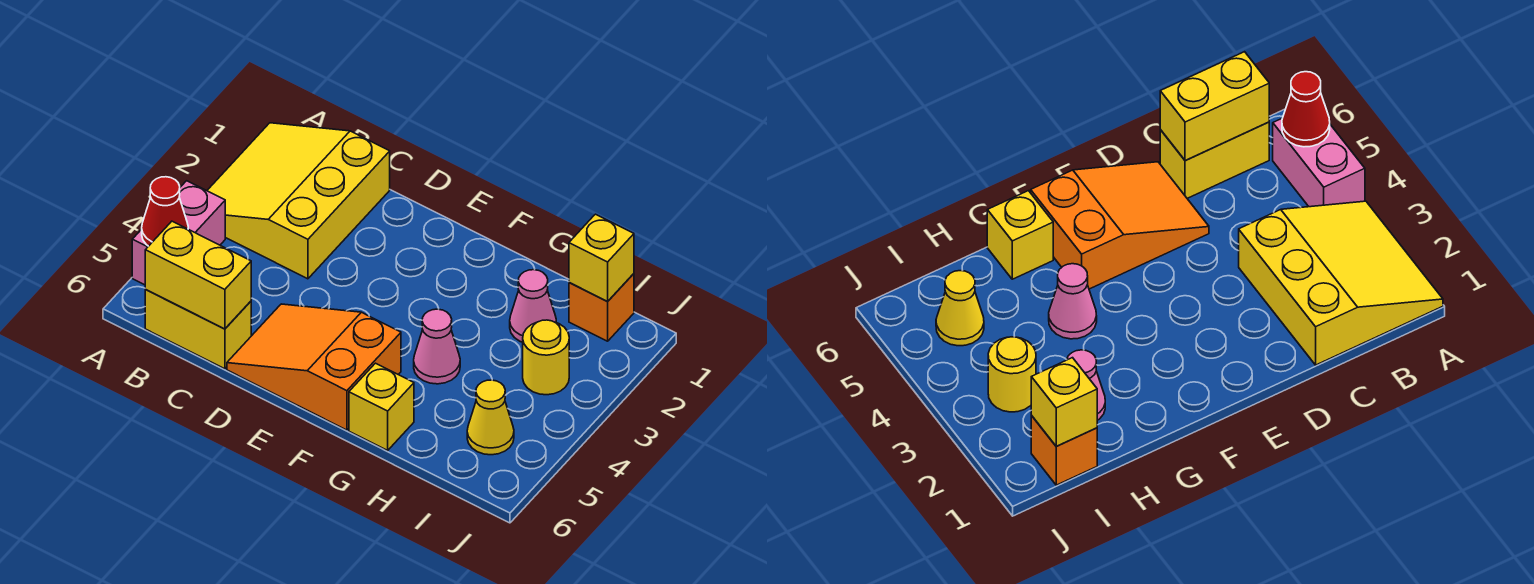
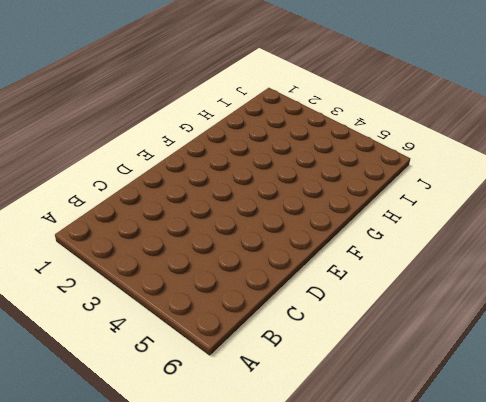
none -> yellow 3x3 slope [207,123,390,279]
none -> pink 1x2 brick [132,181,225,285]
none -> yellow 1x2 brick [145,290,251,369]

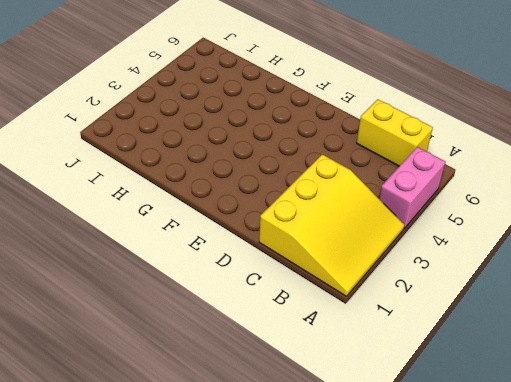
none -> orange 2x3 slope [227,304,401,430]
none -> pink 1x1 cone [414,309,460,384]
none -> yellow 1x1 brick [349,363,414,450]

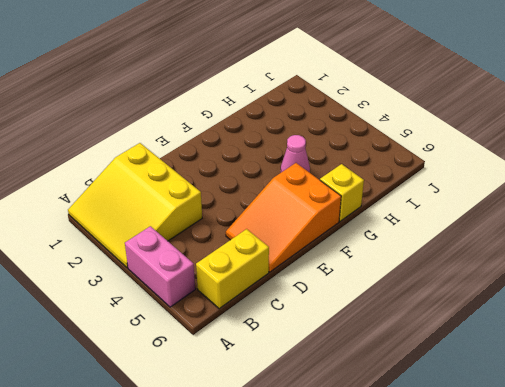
none -> pink 1x1 cone [510,270,556,342]
none -> orange 1x1 brick [569,274,634,341]
none -> yellow 1x1 round brick [523,320,569,395]

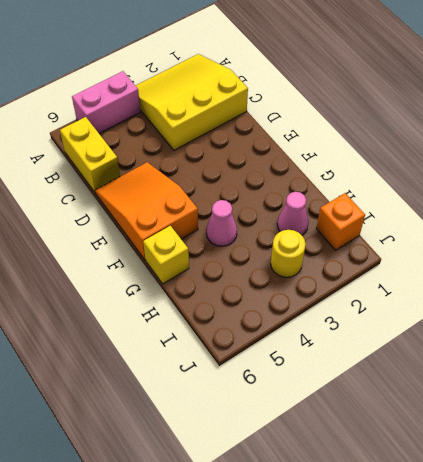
none -> yellow 1x1 cone [467,380,514,455]
none -> red 1x1 cone [142,177,188,246]
none -> yellow 1x2 brick [145,221,251,329]

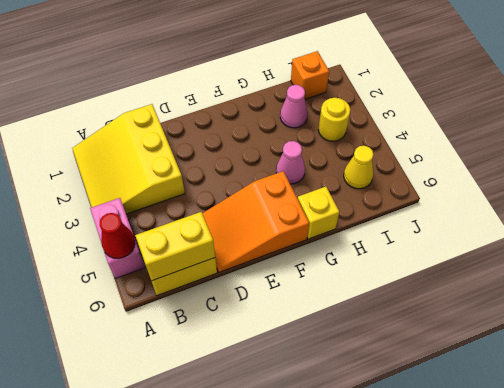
none -> yellow 1x1 brick [569,214,634,302]

